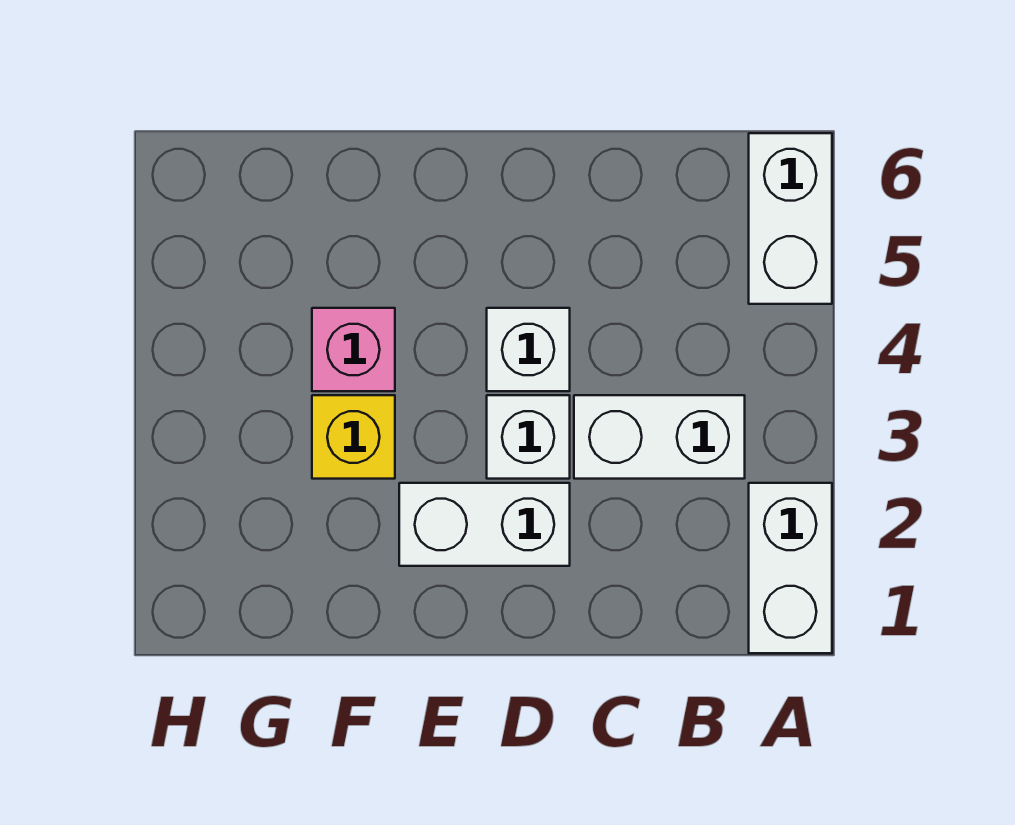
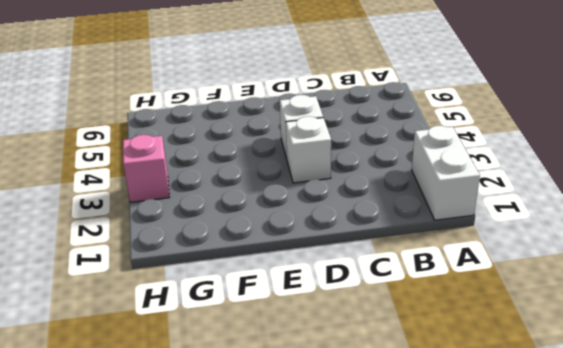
pink 1x1 brick [123,135,169,202] -> pink 1x1 brick moved to [312,308,395,391]
none -> white 1x2 brick [749,133,832,304]
none -> white 1x2 brick [574,395,745,479]

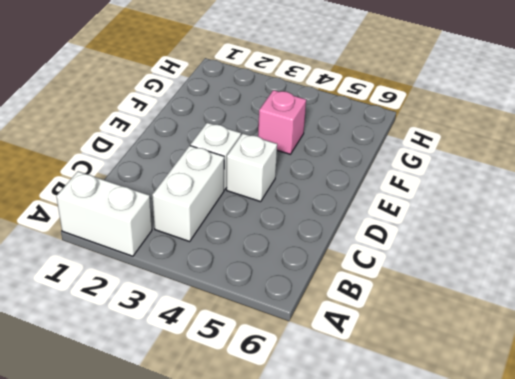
none -> white 1x2 brick [749,133,832,304]
none -> white 1x2 brick [399,483,570,566]

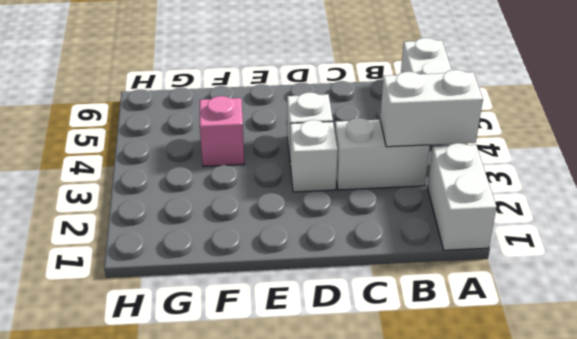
white 1x2 brick [380,70,483,147] -> white 1x2 brick moved to [399,483,570,566]
none -> yellow 1x1 brick [312,395,395,479]

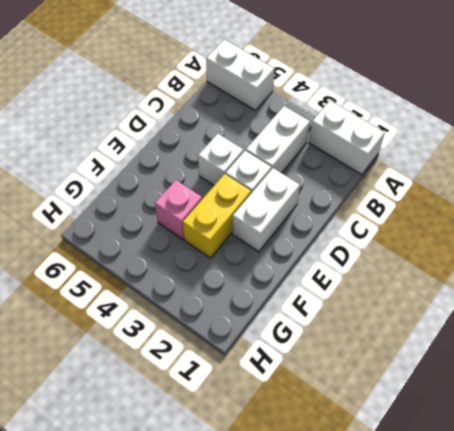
yellow 1x2 brick [183,174,251,258] -> yellow 1x1 brick [312,395,395,479]

